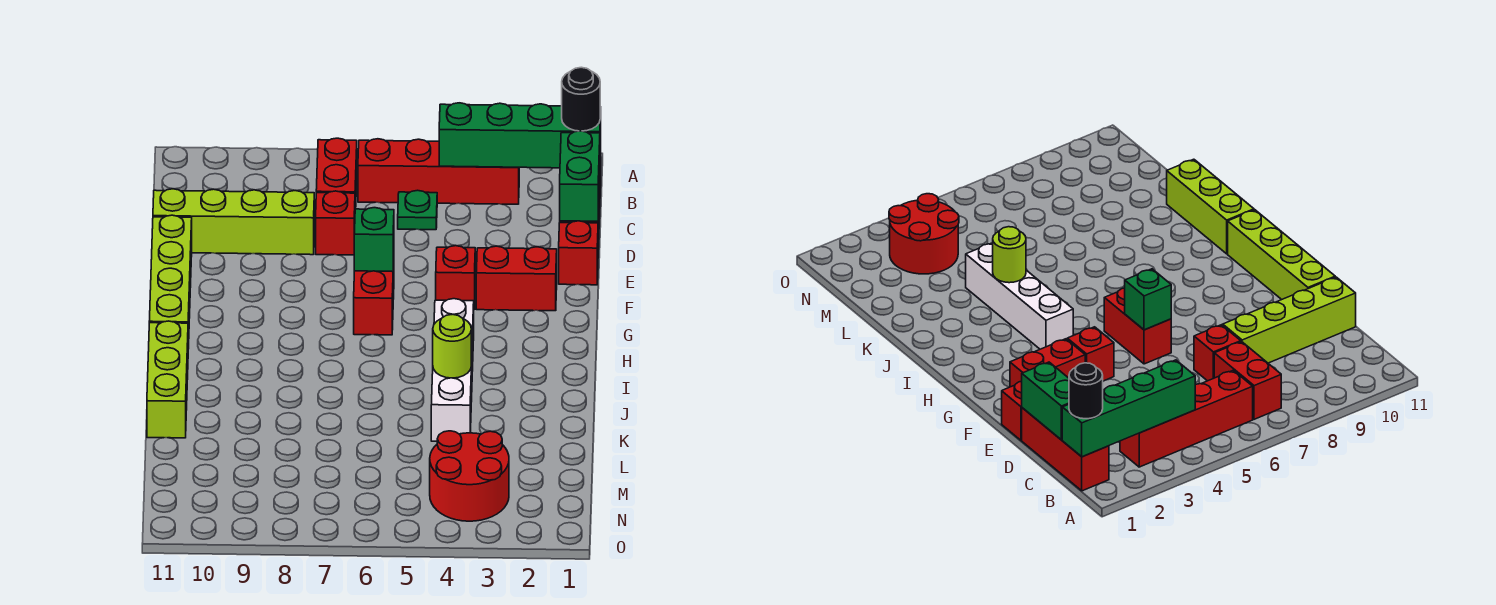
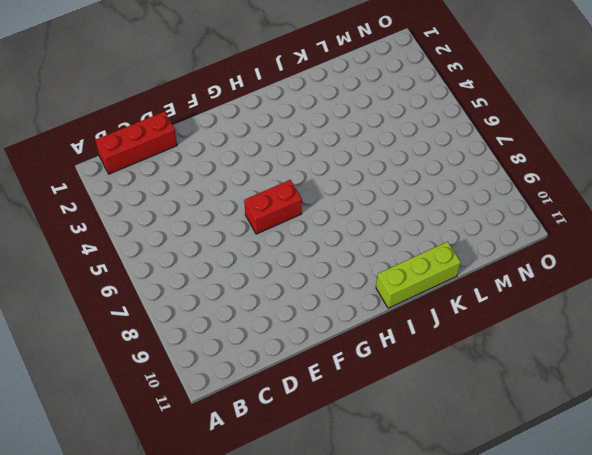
none -> red 1x4 brick [358,139,519,204]
none -> red 1x2 brick [316,138,357,209]
none -> green 1x1 plate [398,190,437,230]

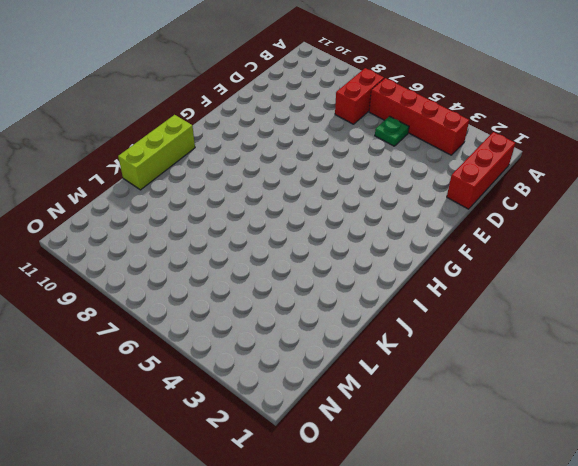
none -> red 1x1 brick [316,191,355,255]
none -> lime 1x4 brick [153,189,314,255]
none -> red 1x1 brick [559,221,598,285]

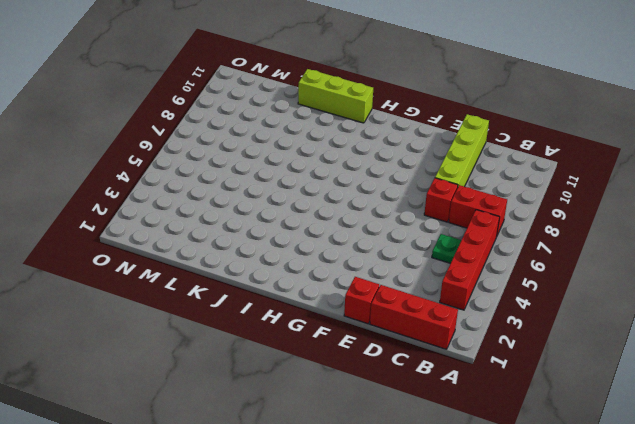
none -> lime 1x4 brick [149,215,192,349]
none -> red 1x2 brick [476,246,557,311]
none -> red 1x1 brick [436,246,475,309]

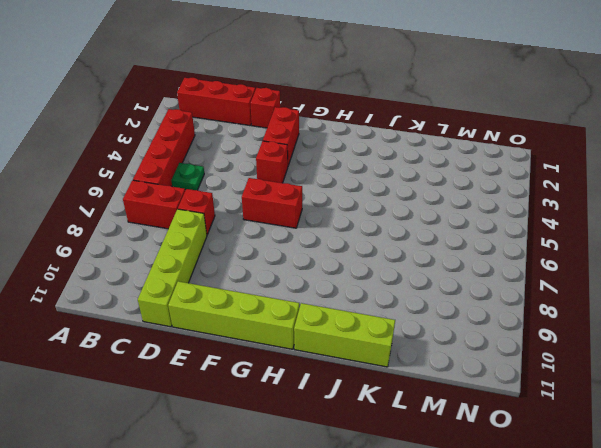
none -> white 1x4 brick [431,299,474,441]
none -> red 2x2 round brick [430,431,509,521]
none -> green 1x4 brick [439,103,601,168]

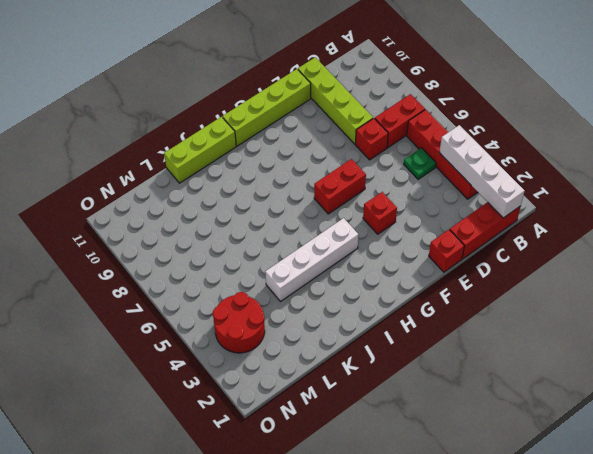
white 1x4 brick [439,125,525,218] -> green 1x4 brick [439,103,601,168]
none -> red 1x2 brick [476,246,557,311]
none -> green 1x2 brick [560,131,600,221]
none -> green 1x1 brick [354,208,394,272]

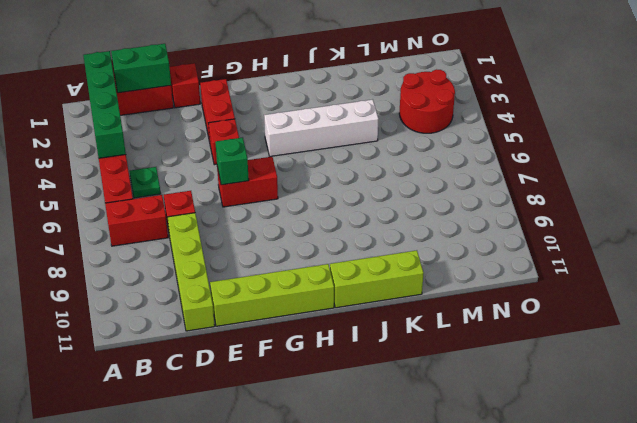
none -> lime 1x1 round brick [433,314,471,378]
none -> black 1x1 round brick [562,67,600,131]

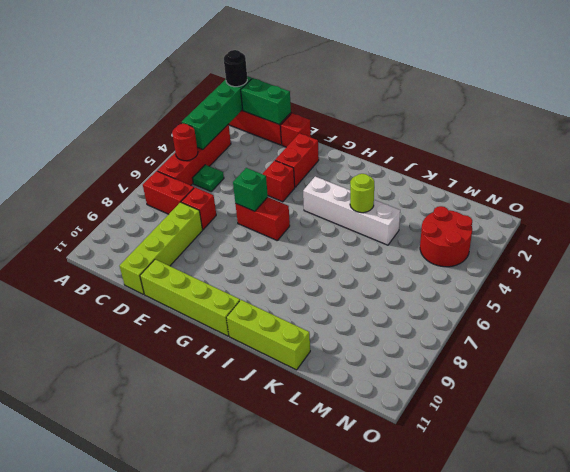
red 1x1 round brick [172,124,198,161] -> none

